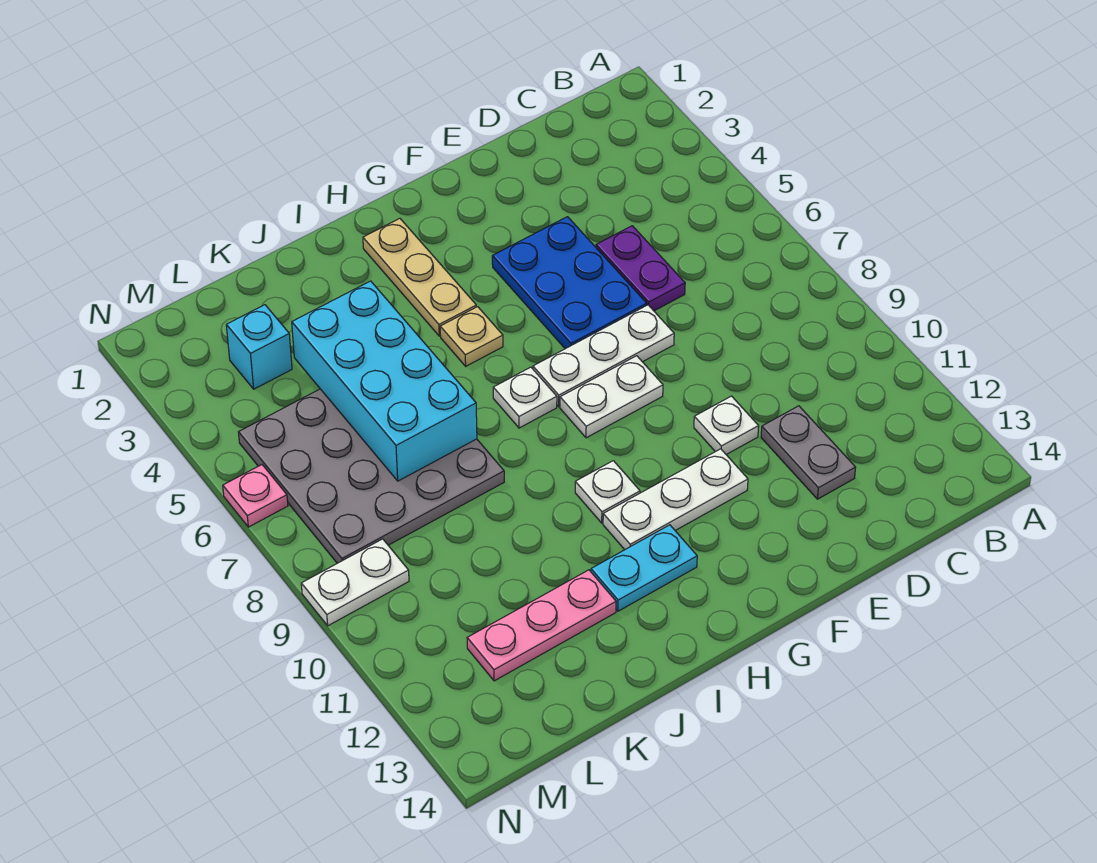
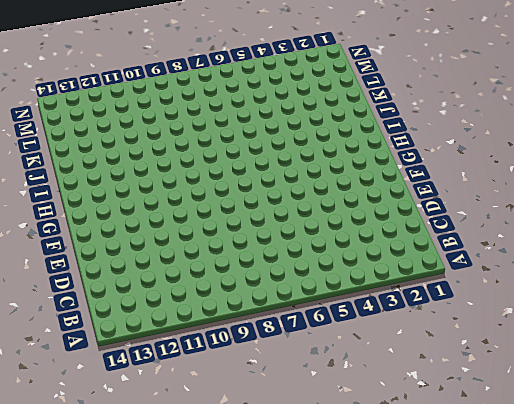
none -> purple 1x2 plate [596,226,685,311]
none -> grey 1x2 plate [761,406,856,499]
none -> blue 2x3 plate [492,217,647,349]

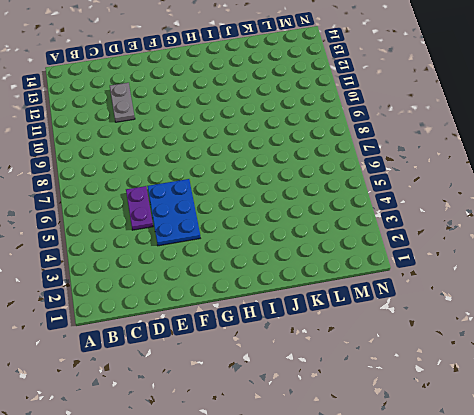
none -> white 1x3 plate [533,305,674,407]
none -> white 1x1 plate [694,396,759,455]
none -> white 1x2 plate [560,356,663,438]

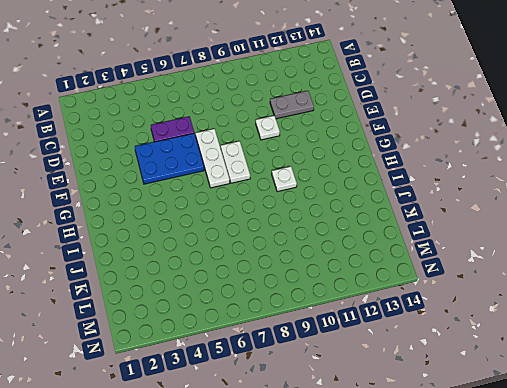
none -> white 1x3 plate [603,449,748,550]
none -> tan 1x3 plate [363,218,476,336]
none -> tan 1x1 plate [440,307,503,366]

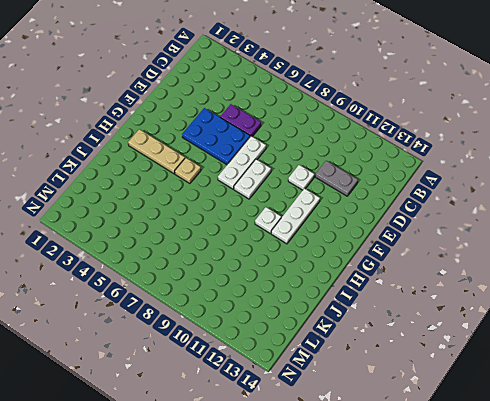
none -> white 1x1 plate [493,367,557,428]
none -> cyan 1x2 plate [591,525,697,611]
none -> grey 4x4 plate [239,389,504,563]

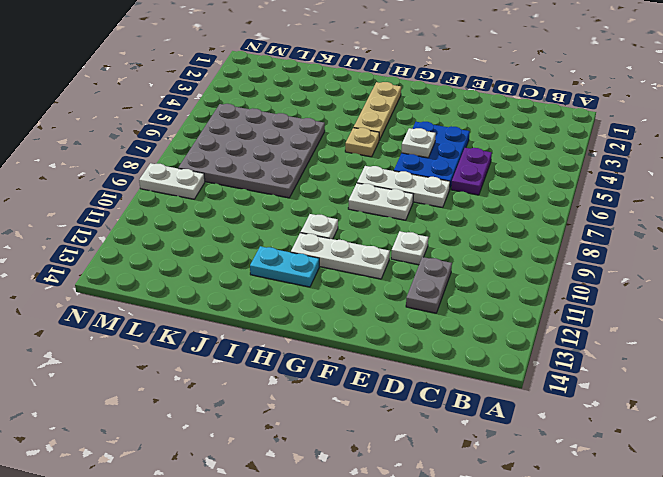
white 1x1 plate [401,128,436,158] -> white 1x1 plate moved to [493,367,557,428]
none -> pink 1x3 plate [467,570,616,681]
none -> cyan 1x1 brick [226,305,292,389]
none -> pink 1x1 plate [223,465,288,527]

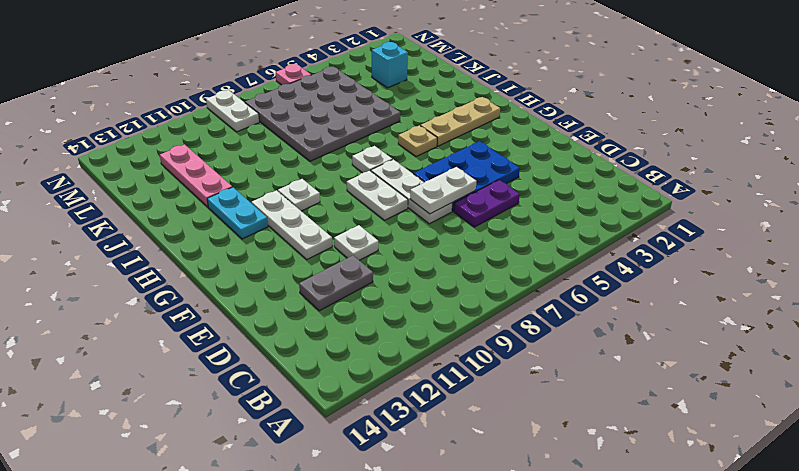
white 1x2 plate [410,167,476,214] -> none
none -> cyan 2x4 brick [292,281,477,481]

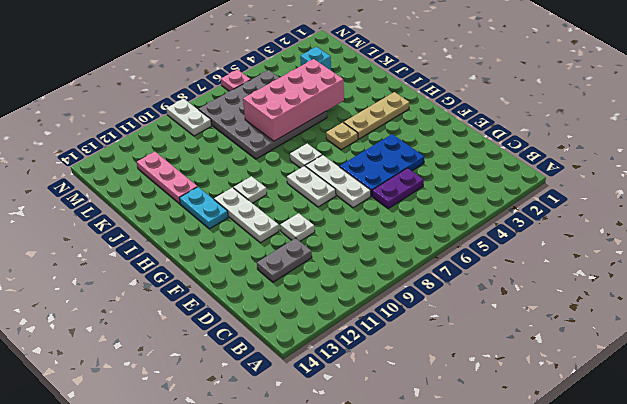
pink 2x4 brick [243,59,344,141] -> cyan 2x4 brick [292,281,477,481]

